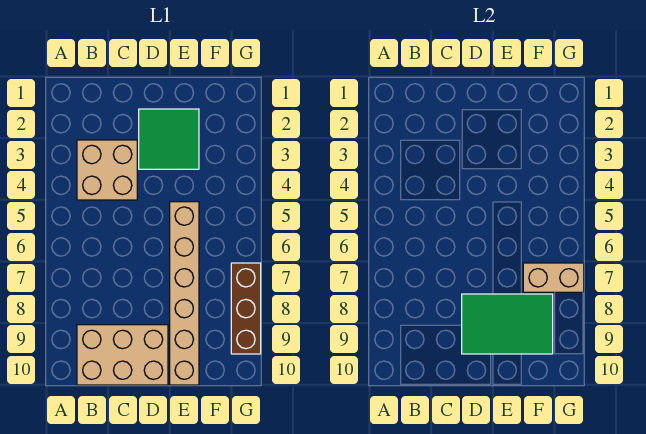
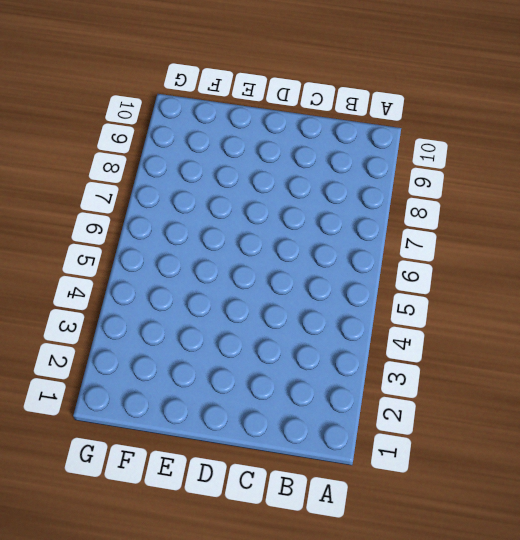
none -> tan 2x2 brick [77,140,137,200]
none -> tan 2x3 brick [77,325,168,385]

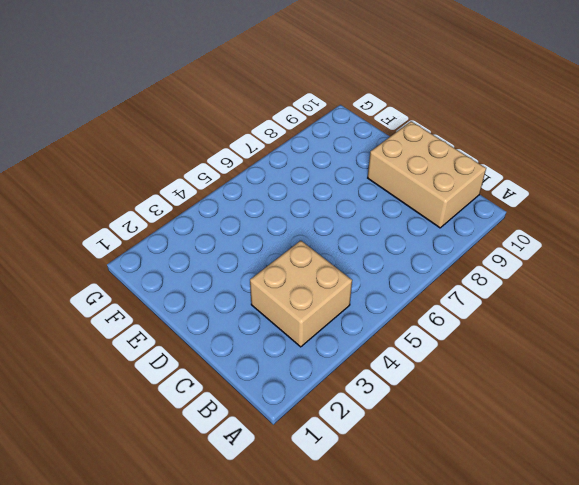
none -> green 2x2 tile [139,109,199,169]
none -> tan 1x6 brick [170,202,199,385]

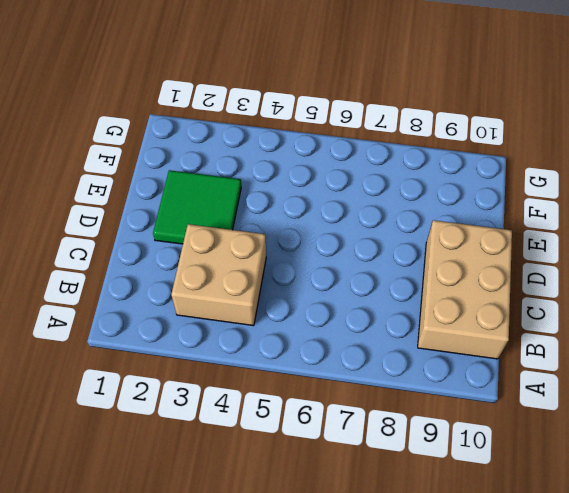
none -> tan 1x6 brick [170,202,199,385]
none -> brown 1x3 brick [231,263,261,354]

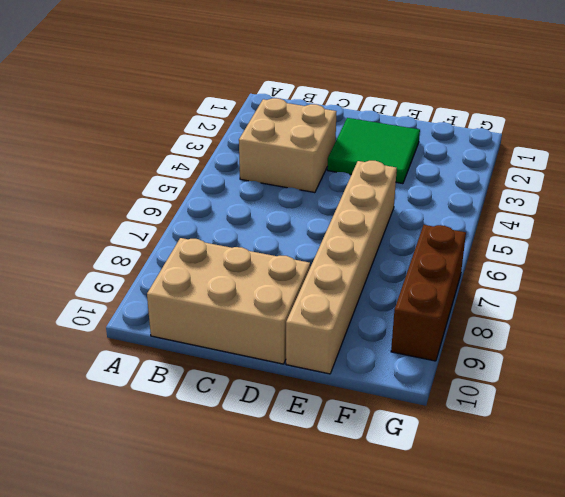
none -> green 2x3 tile [462,294,553,354]
none -> tan 1x2 brick [523,263,584,292]

